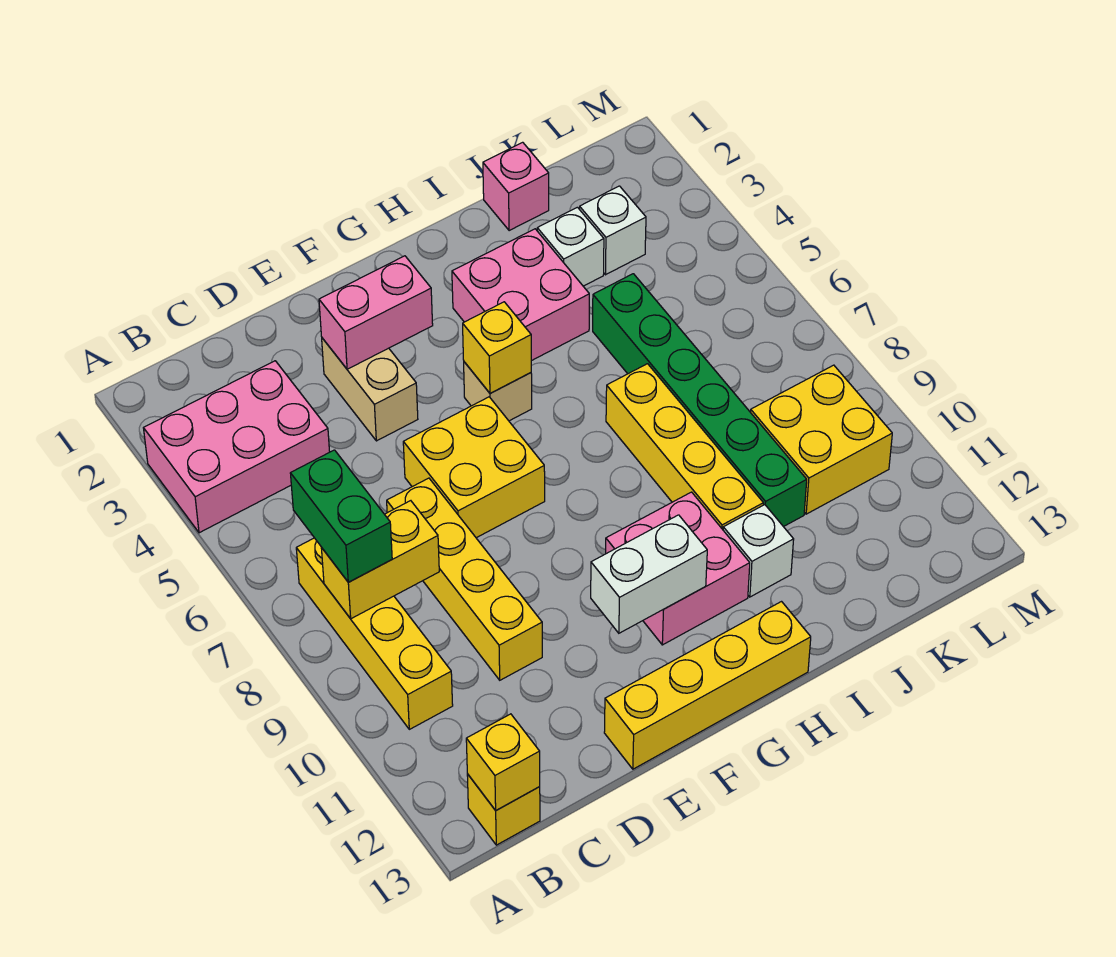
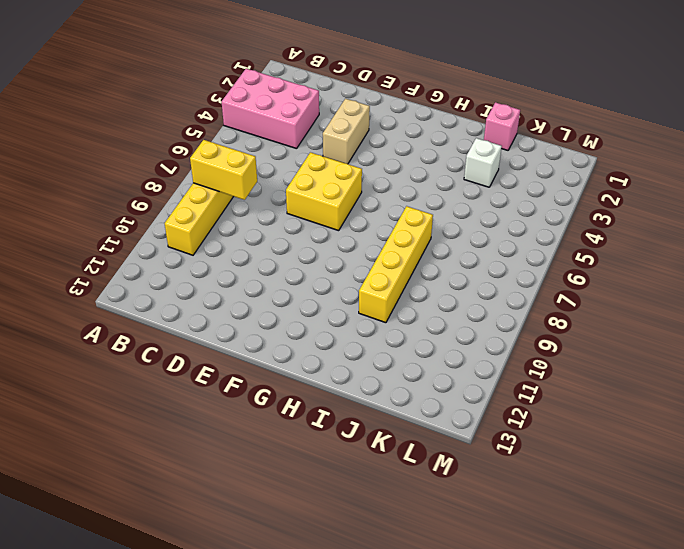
none -> yellow 1x1 brick [467,774,540,845]
none -> yellow 1x4 brick [387,478,542,680]
none -> yellow 1x4 brick [604,602,811,769]

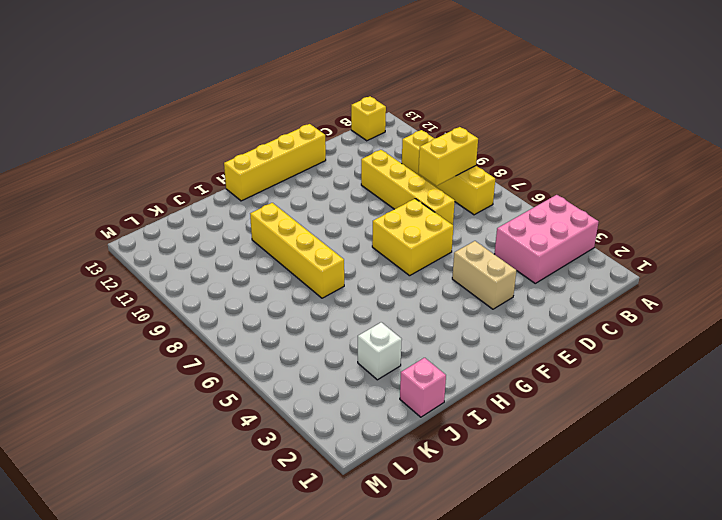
none -> tan 1x1 brick [464,362,532,421]
none -> pink 2x2 brick [606,492,750,645]
none -> pink 2x2 brick [452,229,589,361]

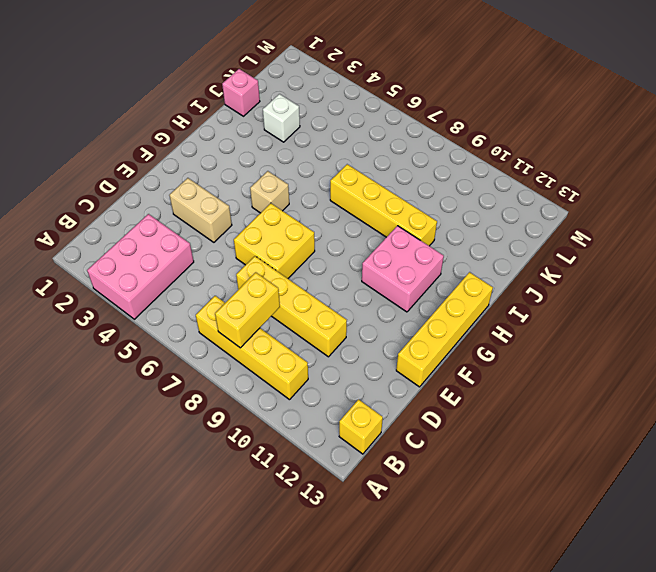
none -> pink 2x2 brick [452,229,589,361]
none -> white 1x1 brick [723,505,794,597]
none -> green 1x6 brick [593,274,807,527]

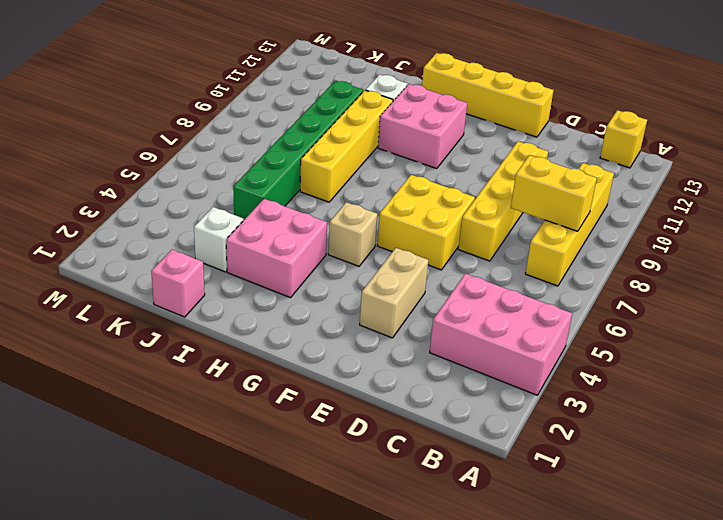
none -> white 1x1 brick [580,186,646,275]
none -> yellow 2x2 brick [751,365,892,514]
none -> yellow 1x1 brick [466,714,540,810]

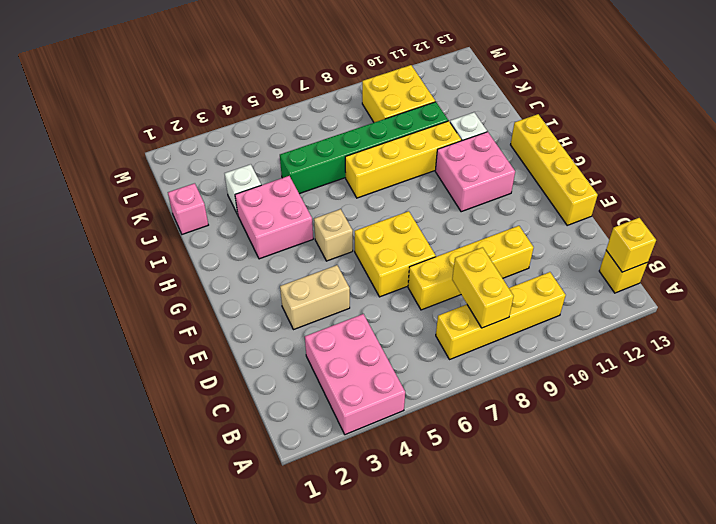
none -> white 1x1 brick [580,186,646,275]
none -> pink 1x2 brick [319,256,433,369]
none -> white 1x2 brick [591,515,707,633]

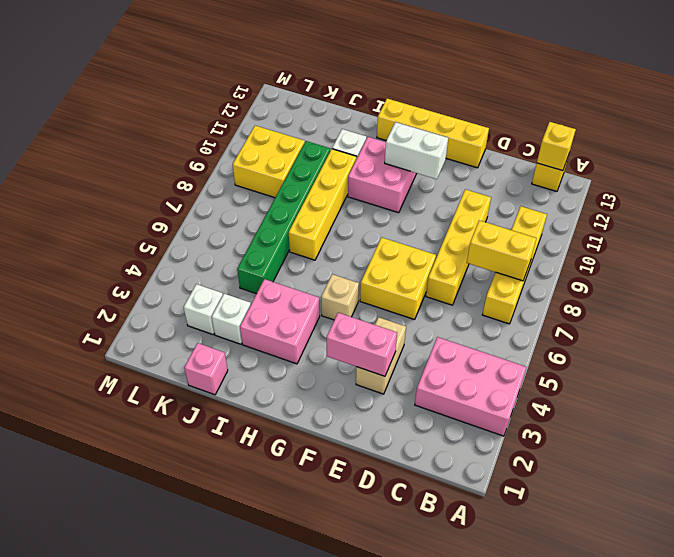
none -> yellow 1x1 brick [463,302,531,393]
none -> green 1x2 brick [290,450,392,582]

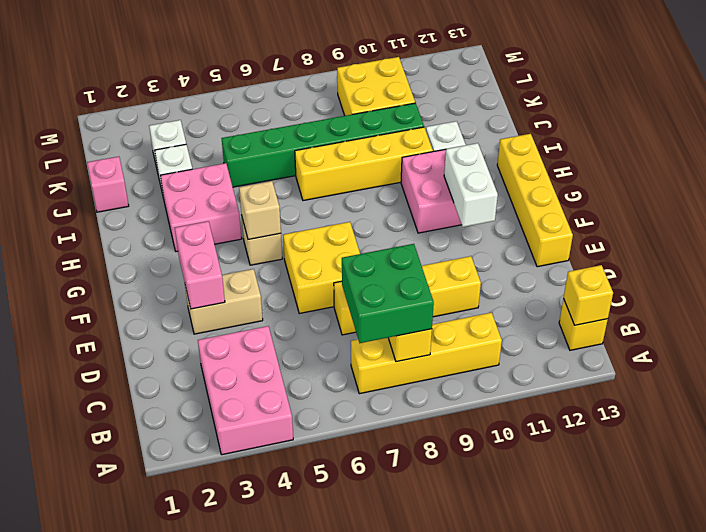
green 2x2 brick [342,244,434,343] -> green 1x2 brick [290,450,392,582]
tan 1x1 brick [239,181,281,239] -> yellow 1x1 brick [463,302,531,393]

